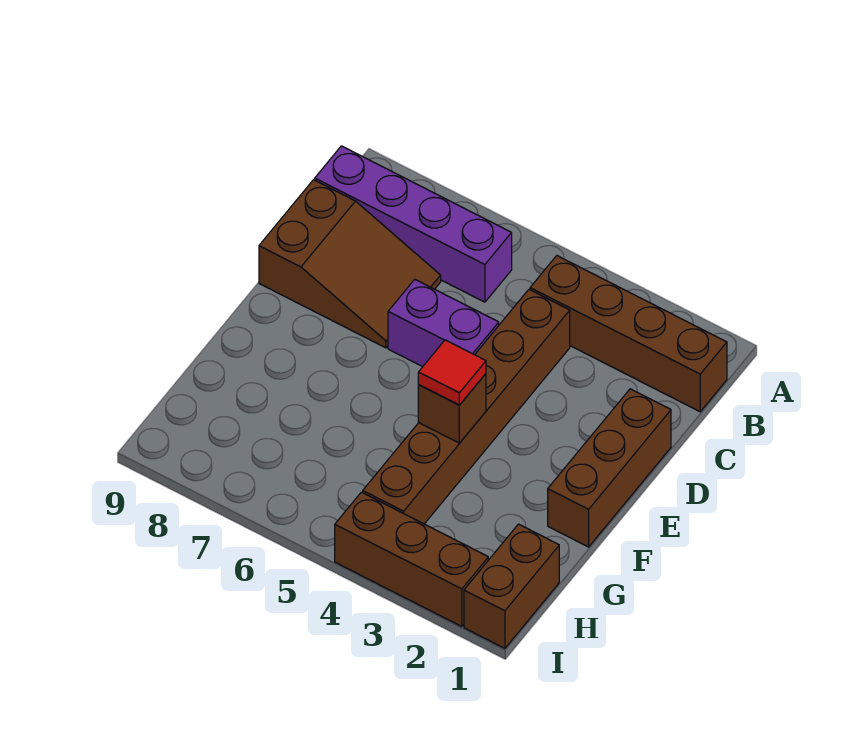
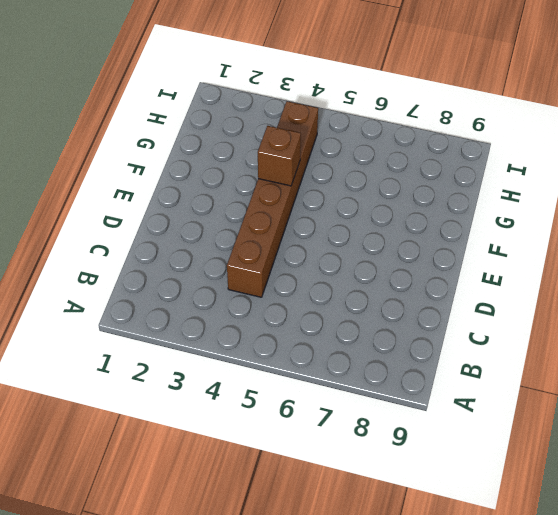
none -> brown 1x4 brick [530,256,727,412]
none -> purple 1x4 brick [315,146,512,302]

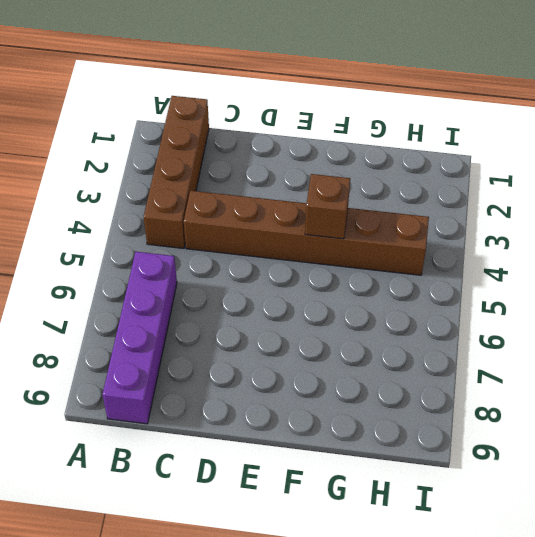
none -> brown 2x3 slope [259,180,441,348]
none -> brown 1x3 brick [548,389,671,547]

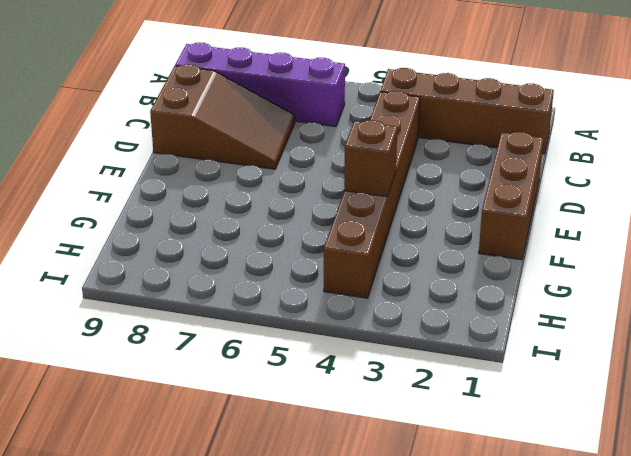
none -> purple 1x2 brick [388,280,499,367]
none -> brown 1x2 brick [464,524,559,648]

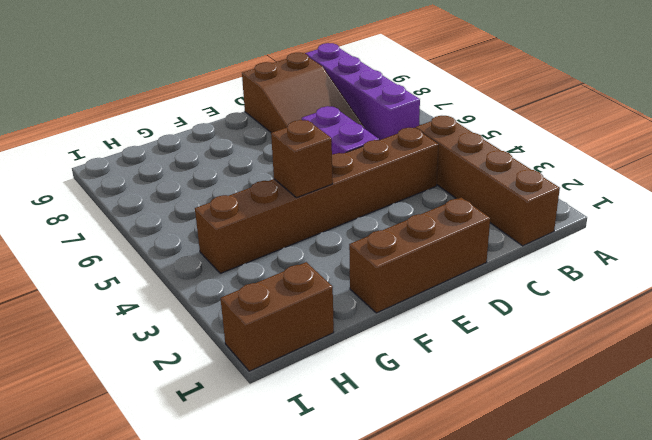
none -> brown 1x3 brick [335,492,488,627]
none -> red 1x1 tile [418,340,486,405]

